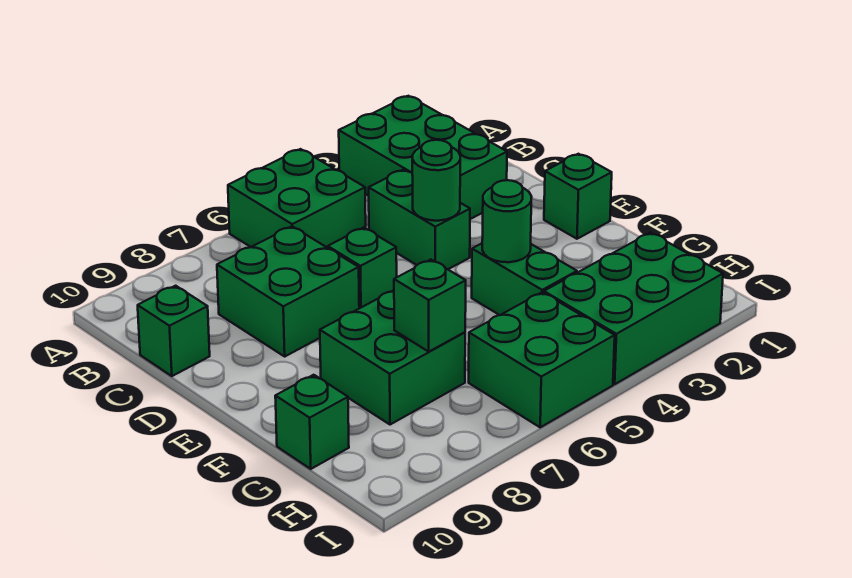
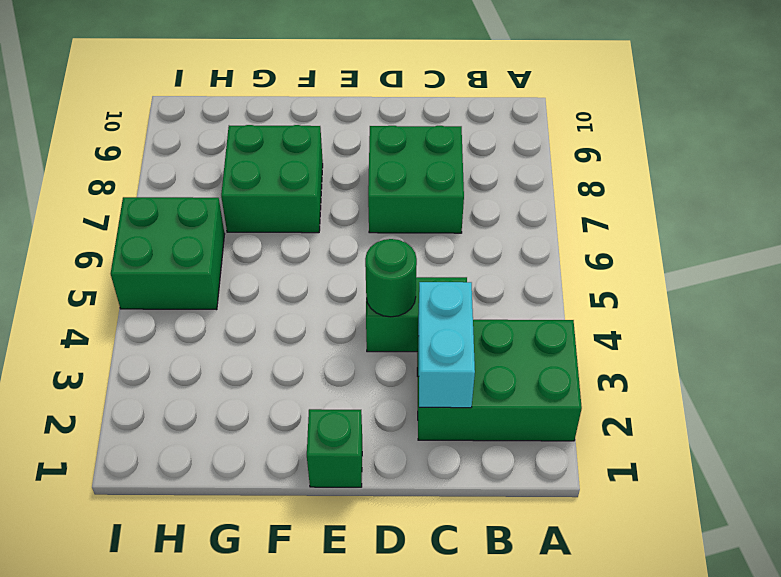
cyan 1x2 brick [418,282,475,408] -> none
none -> green 2x2 brick [228,149,366,248]
none -> green 1x1 brick [138,286,210,376]
none -> green 1x1 brick [328,228,397,308]

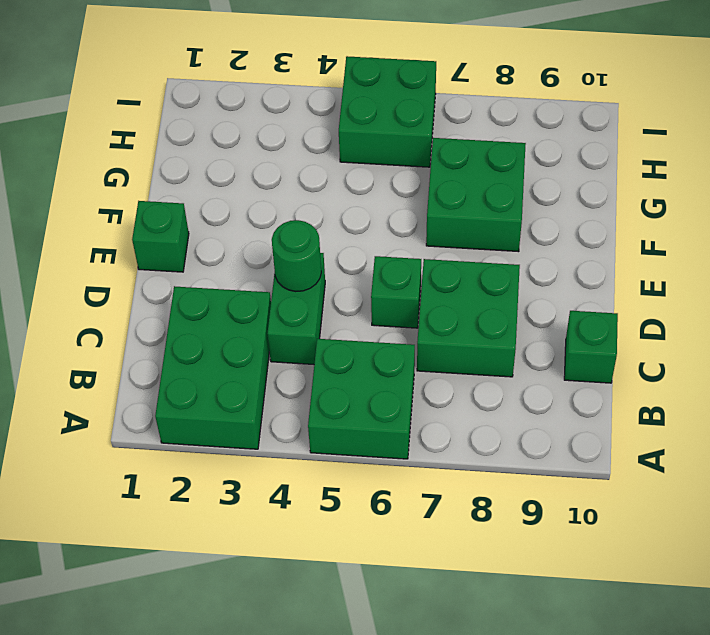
none -> green 1x2 brick [472,243,577,315]
none -> green 1x1 brick [275,375,349,469]
none -> green 2x3 brick [544,233,723,384]

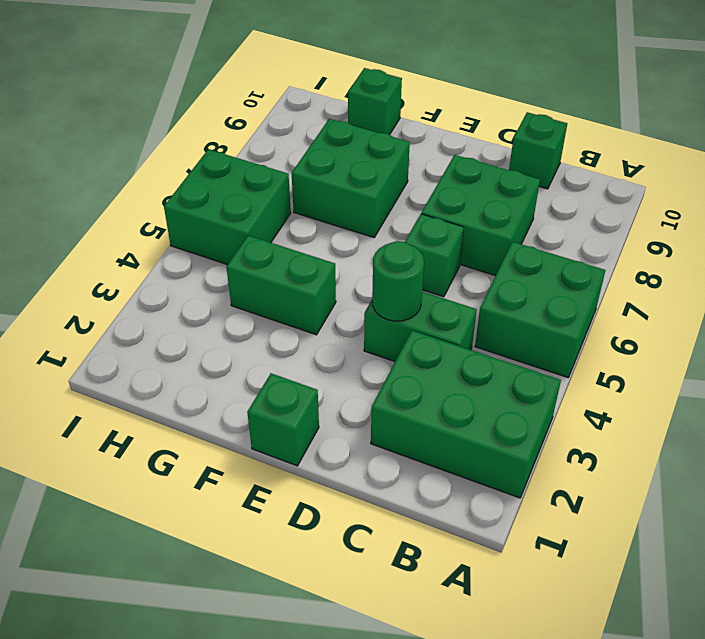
none -> green 2x3 brick [544,233,723,384]
none -> green 1x1 round brick [482,180,532,262]
none -> green 1x1 brick [394,260,466,352]

